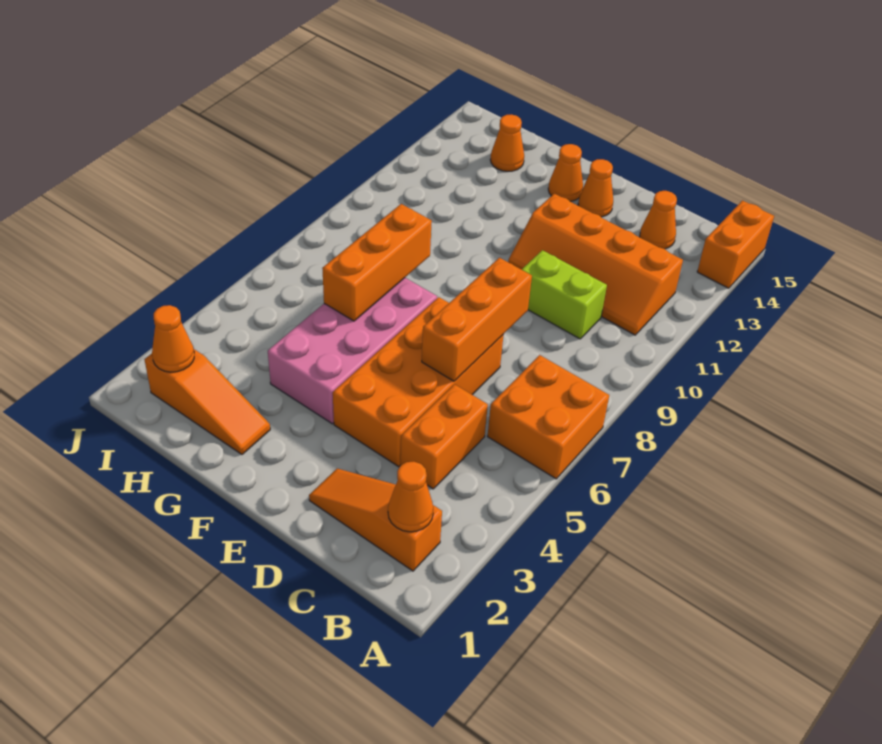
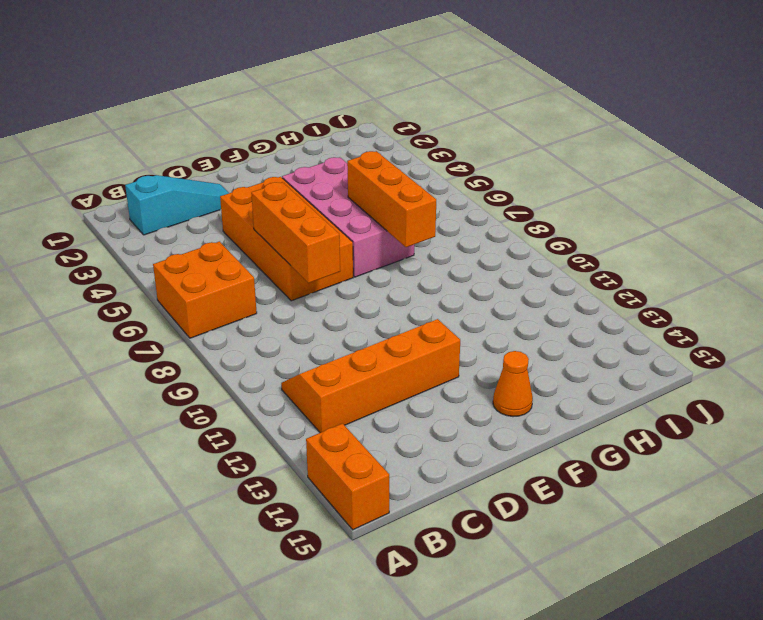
cyan 1x3 slope [125,175,229,235] -> orange 1x3 slope [309,469,442,571]
none -> orange 1x2 brick [401,384,488,489]
none -> lime 1x2 brick [522,250,607,339]
none -> orange 1x1 cone [640,191,677,249]

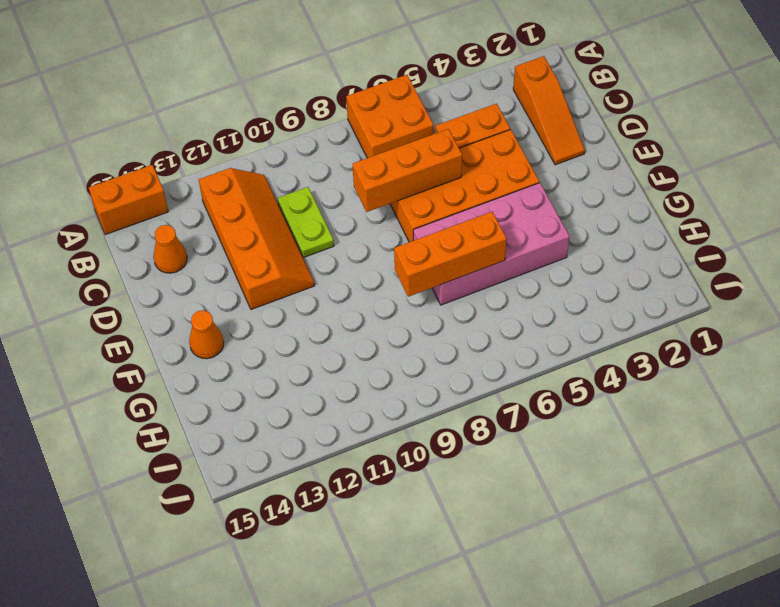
lime 1x2 plate [278,187,334,258] -> lime 1x2 brick [522,250,607,339]
none -> orange 1x1 cone [578,159,613,217]
none -> orange 1x3 slope [144,349,270,454]
none -> orange 1x1 cone [490,115,524,171]

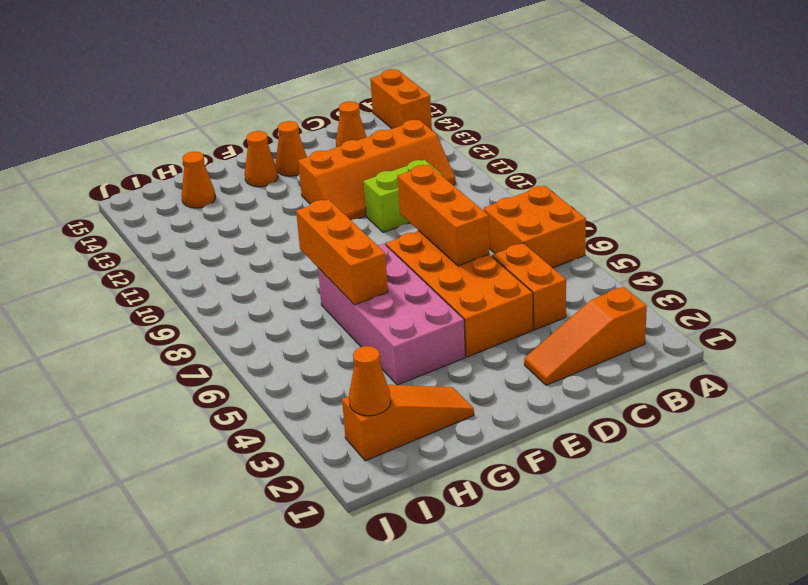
none -> orange 1x1 cone [388,462,433,532]

